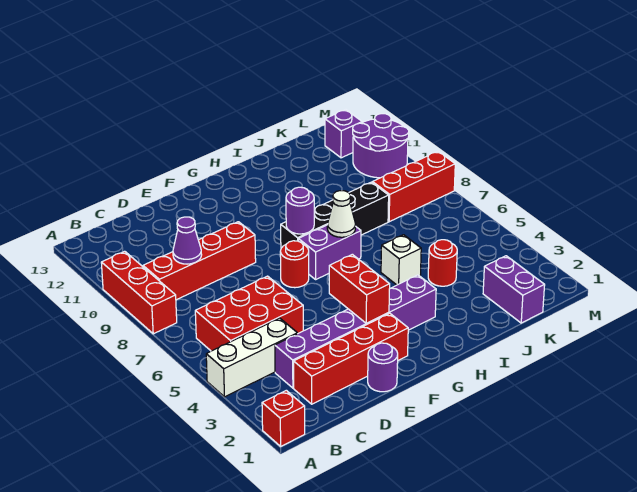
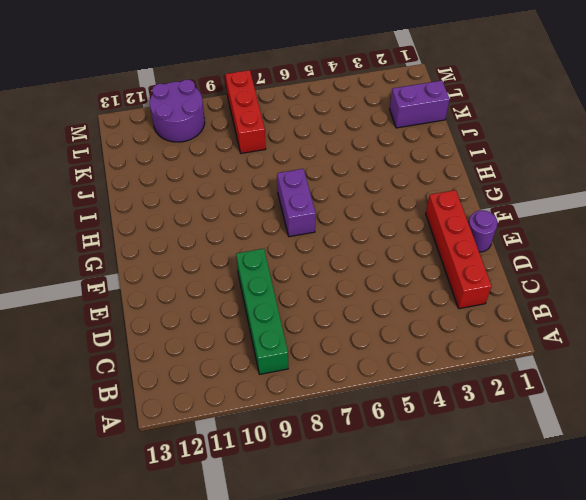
green 1x4 brick [236,249,288,374] -> red 1x4 brick [143,222,256,300]
none -> red 1x1 brick [262,390,305,446]
none -> white 1x3 brick [206,318,297,397]
none -> red 1x3 brick [101,251,177,334]

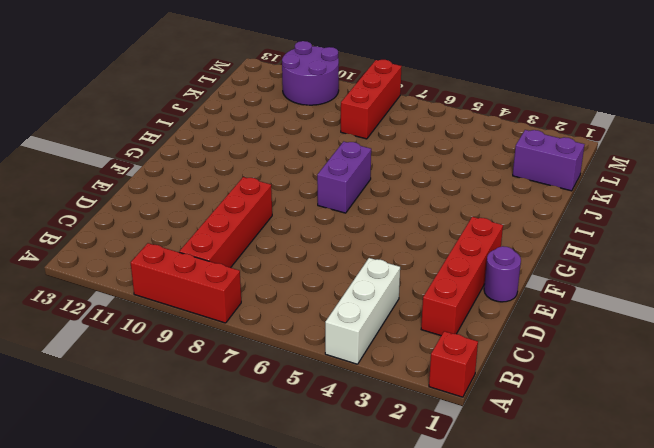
none -> red 2x3 brick [195,276,303,351]
none -> purple 1x6 brick [275,275,436,388]
none -> red 1x1 round brick [280,241,309,288]

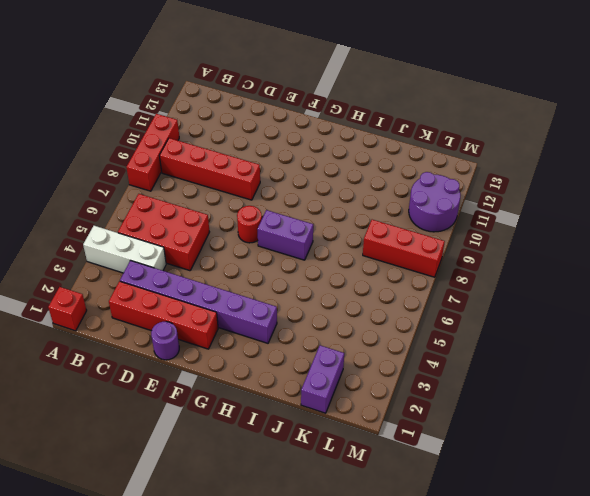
none -> black 1x4 brick [281,182,389,248]
none -> white 1x1 brick [381,235,421,285]
none -> red 1x1 round brick [428,240,457,286]

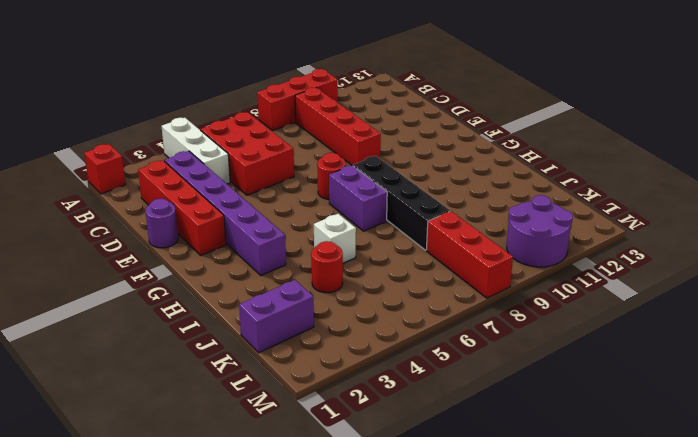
none -> purple 1x1 brick [325,110,362,158]
none -> purple 1x1 cone [173,217,202,264]
none -> red 1x2 brick [329,254,390,323]

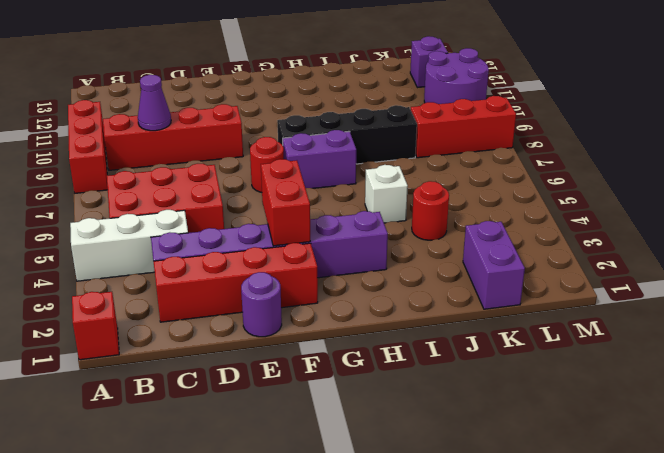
none -> purple 1x1 round brick [286,187,314,234]
none -> white 1x1 cone [327,191,356,237]

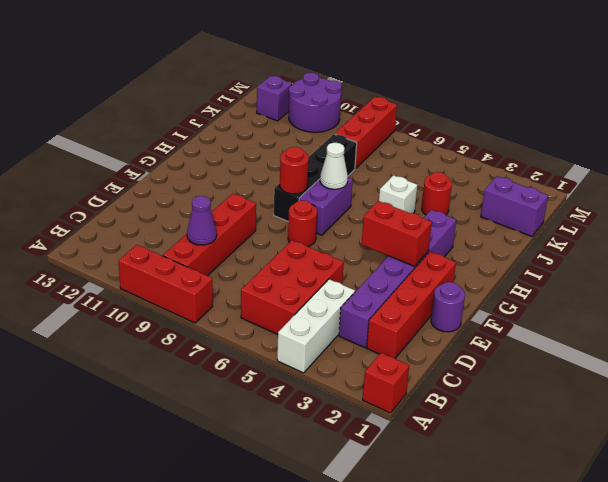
red 1x1 round brick [280,147,309,194] -> purple 1x1 round brick [286,187,314,234]

